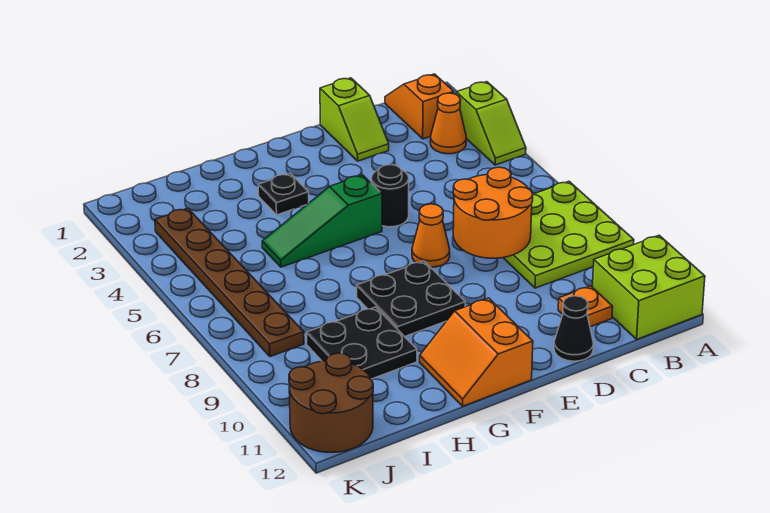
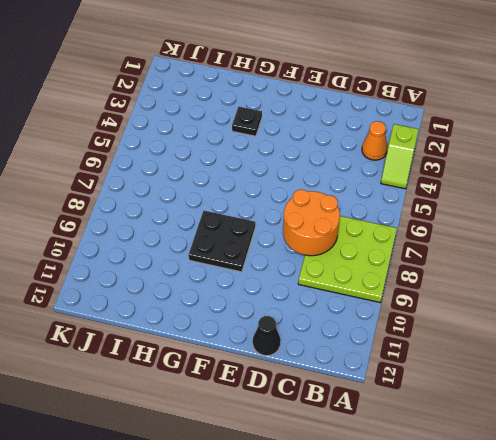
none -> lime 2x2 brick [593,235,705,339]
none -> orange 1x2 slope [385,74,454,139]
none -> orange 1x1 plate [558,286,613,327]

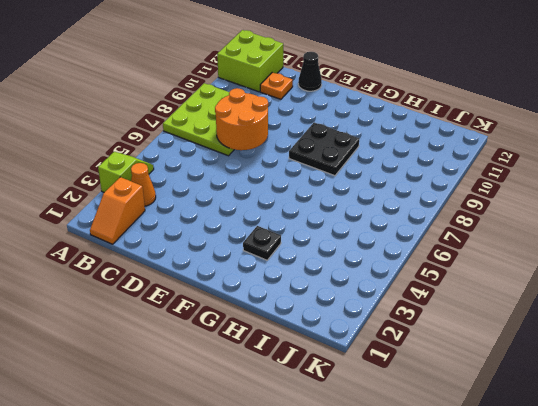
none -> lime 1x2 slope [320,78,389,161]
none -> black 1x1 round brick [371,165,409,227]
none -> orange 1x1 cone [412,204,450,267]

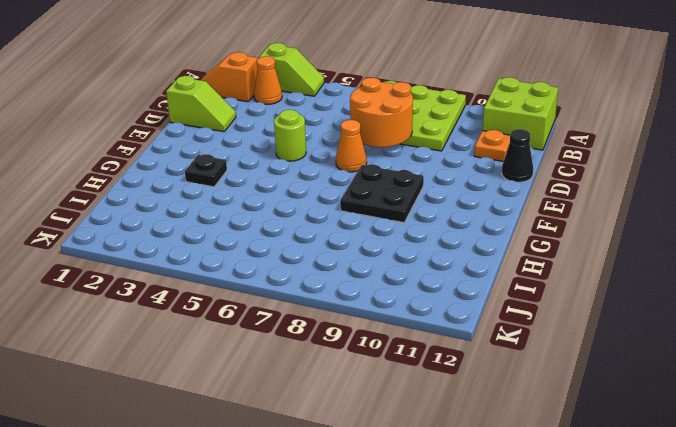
lime 1x1 round brick [274,110,306,161] -> black 1x1 round brick [371,165,409,227]
none -> green 1x3 slope [262,175,382,267]
none -> orange 2x2 slope [420,298,533,406]
none -> black 2x2 plate [306,307,417,379]

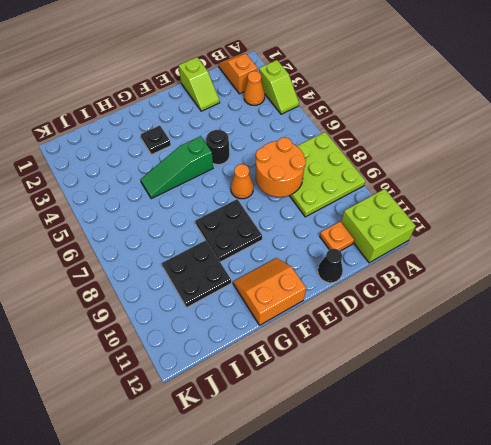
orange 2x2 slope [233,258,306,325] -> orange 2x2 slope turned to [420,298,533,406]
none -> brown 1x6 plate [155,208,304,357]
none -> brown 2x2 round brick [289,353,373,452]

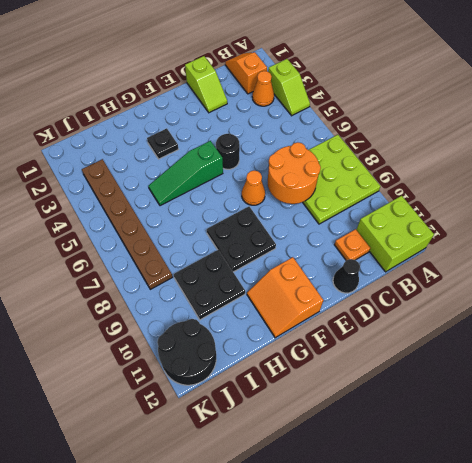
black 2x2 round brick [157,319,216,385] -> brown 2x2 round brick [289,353,373,452]

